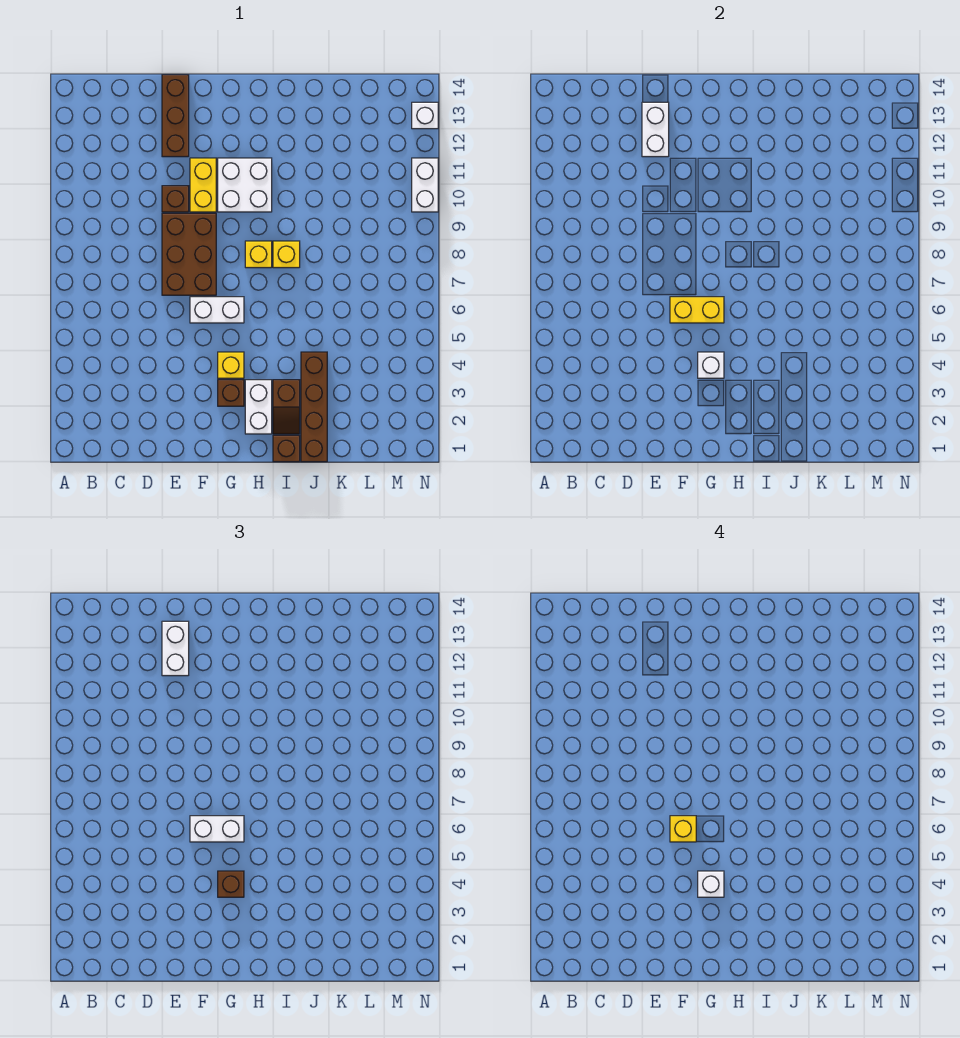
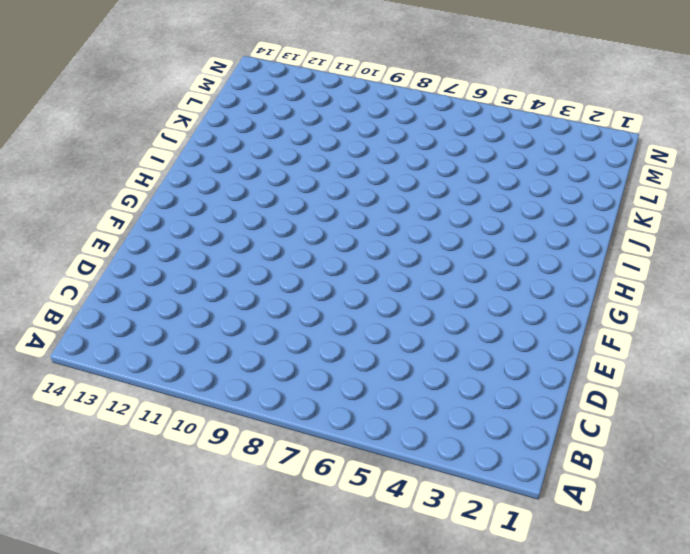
none -> brown 2x3 brick [162,213,216,295]
none -> brown 1x1 brick [162,186,189,212]
none -> brown 1x3 brick [162,75,189,157]

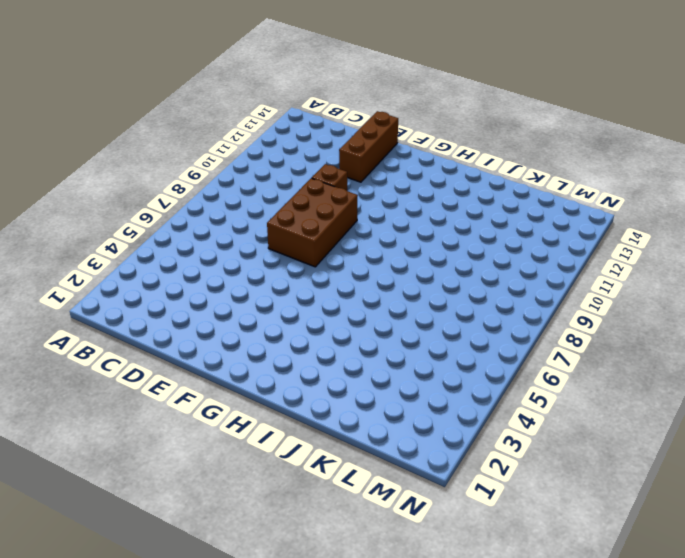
none -> white 1x2 brick [190,297,244,323]
none -> yellow 1x2 brick [190,158,216,212]
none -> brown 1x1 brick [218,380,244,406]

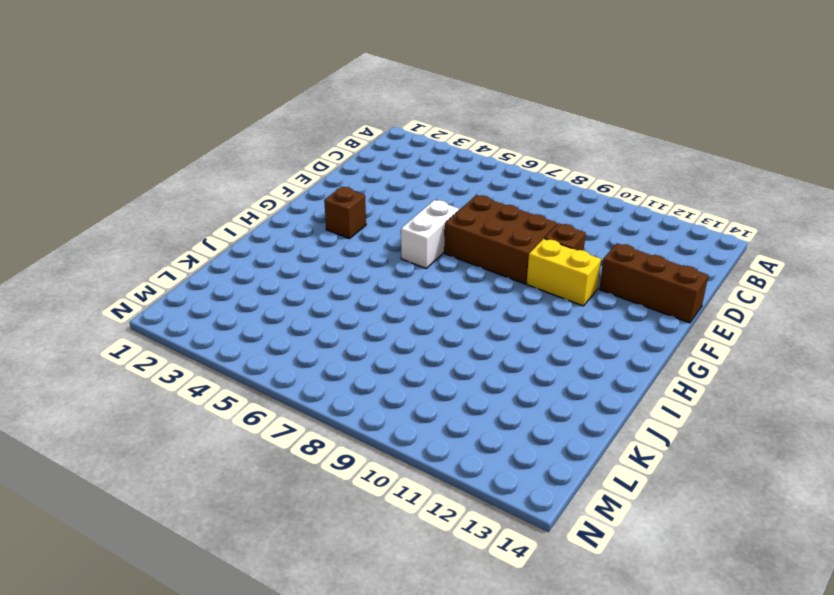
none -> yellow 1x1 brick [218,352,244,378]
none -> white 2x2 brick [218,158,272,212]
none -> white 1x2 brick [245,380,272,434]

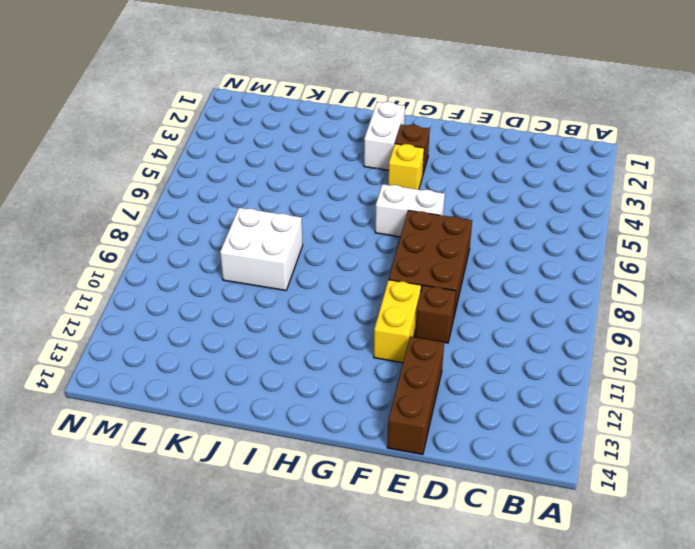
white 2x2 brick [220,208,303,290] -> white 2x2 brick moved to [218,158,272,212]
none -> yellow 1x1 brick [245,241,272,268]
none -> brown 1x1 brick [273,435,300,462]
none -> brown 1x2 slope [273,380,300,434]

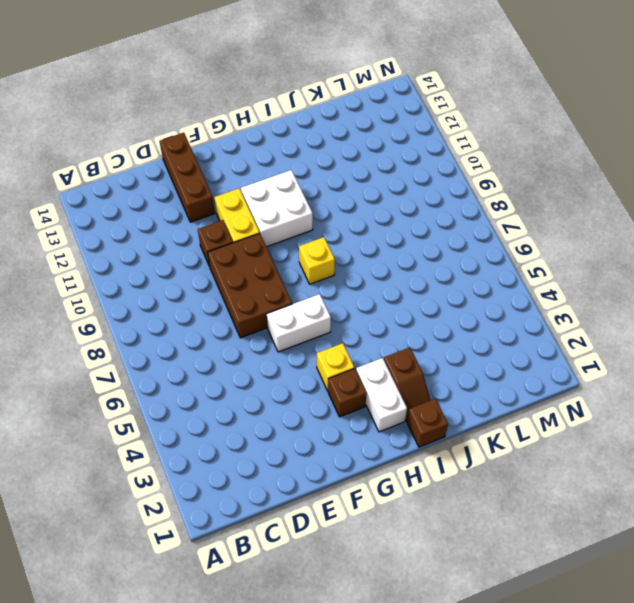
none -> yellow 1x1 brick [273,241,300,268]
none -> brown 1x4 brick [301,352,327,462]
none -> white 1x2 brick [412,158,438,212]

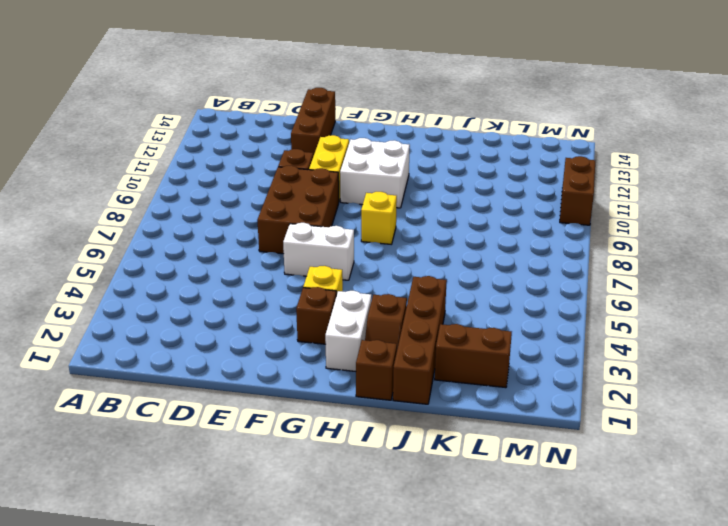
brown 1x2 brick [435,324,512,388] -> none
brown 1x2 brick [560,156,595,225] -> white 1x2 brick [412,158,438,212]
none -> yellow 1x1 brick [273,241,300,268]
none -> white 1x1 brick [412,102,438,129]
none -> white 1x2 brick [642,102,669,157]

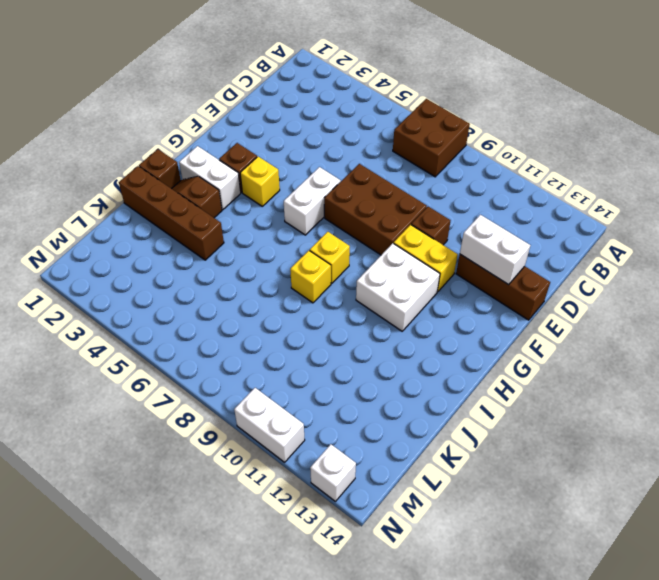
brown 2x2 brick [393,99,470,177] -> none
none -> yellow 1x2 brick [670,297,724,323]
none -> white 1x1 brick [698,352,724,378]
none -> white 1x2 brick [162,621,189,676]

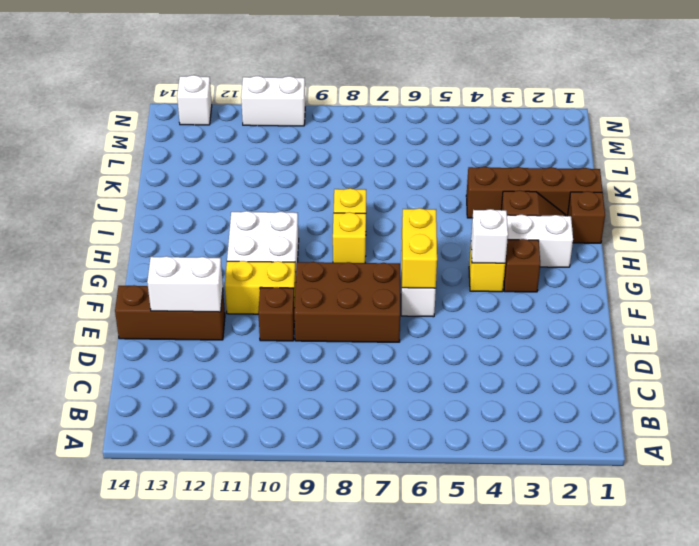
none -> white 1x2 brick [162,621,189,676]
none -> white 1x2 brick [190,816,244,842]
none -> brown 1x1 brick [218,871,244,897]

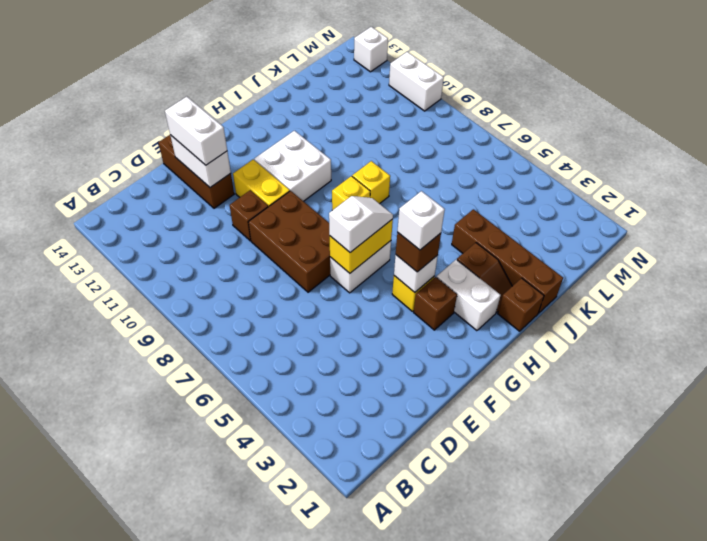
white 1x2 slope [329,196,393,253] -> white 1x2 brick [190,816,244,842]
none -> yellow 1x1 brick [670,816,696,842]

